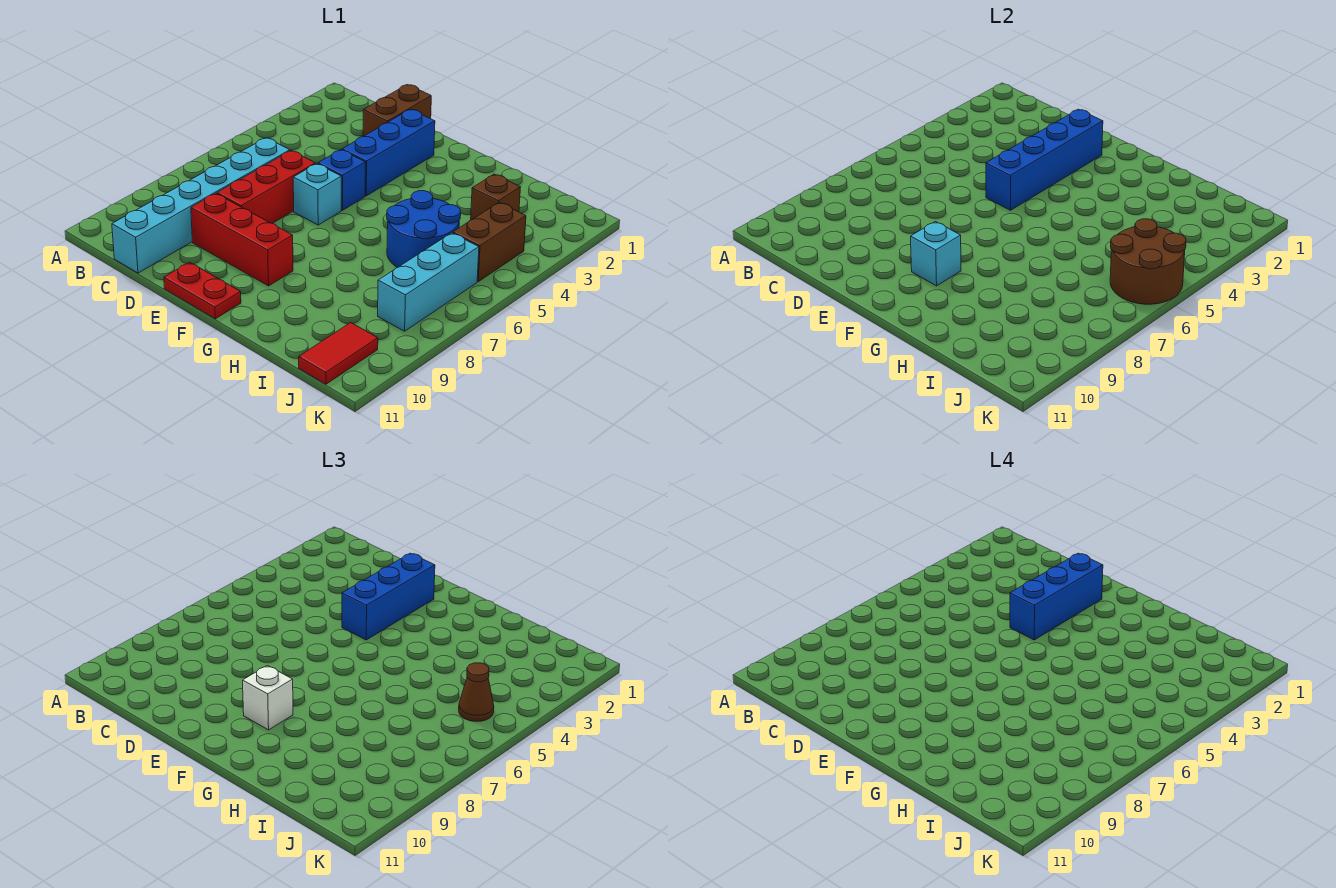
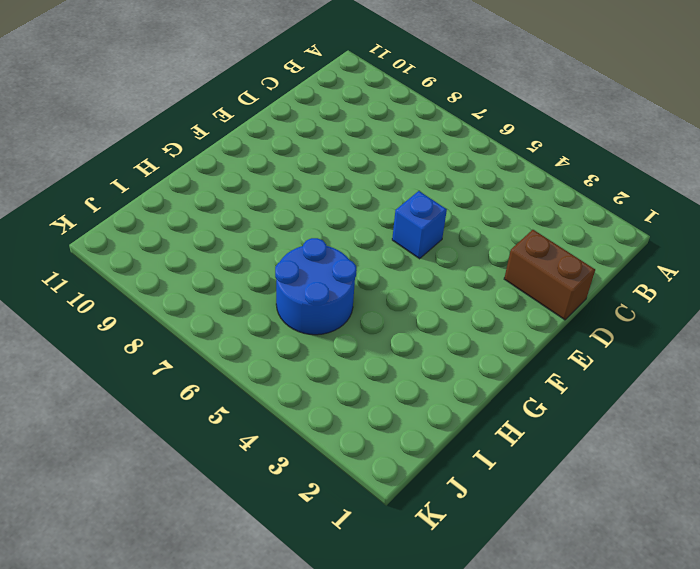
none -> cyan 1x6 brick [112,138,290,273]
none -> red 1x3 brick [217,151,315,223]
none -> red 1x3 brick [191,193,293,286]

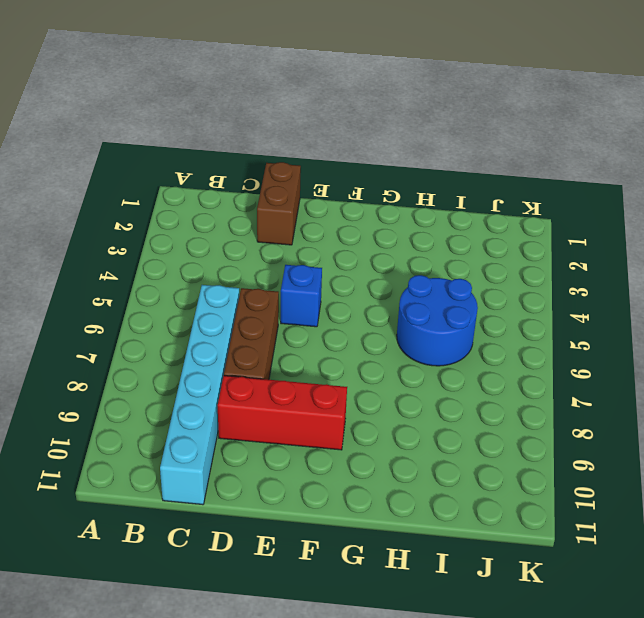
brown 1x3 brick [224,288,279,380] -> red 1x3 brick [217,151,315,223]
none -> blue 1x3 brick [342,109,435,196]
none -> cyan 1x1 brick [293,164,341,225]
none -> red 1x2 plate [164,262,241,319]

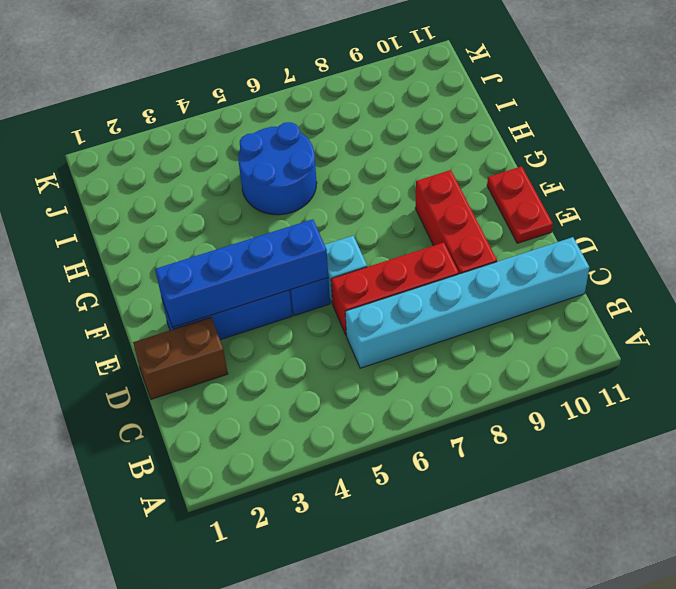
none -> brown 1x1 brick [471,174,520,220]
none -> brown 1x2 brick [453,203,526,282]
none -> cyan 1x3 brick [378,233,479,331]

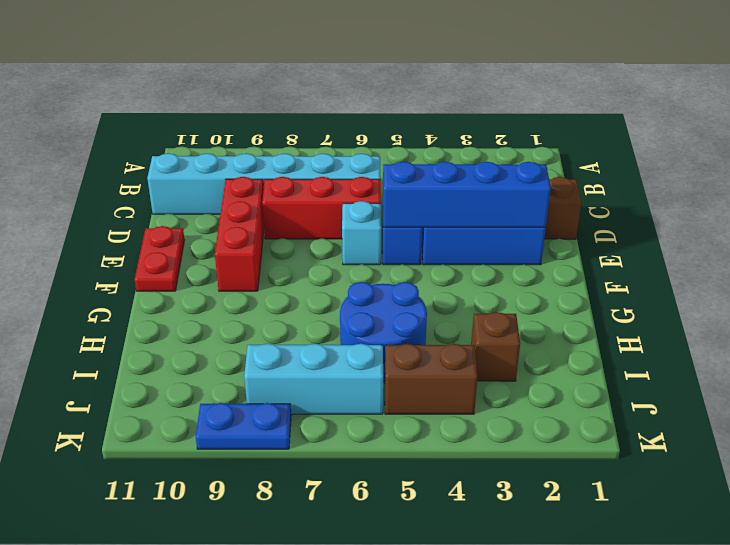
blue 1x2 plate [196,403,291,449] -> none
none -> red 1x2 tile [299,323,378,384]
none -> cyan 1x1 brick [911,221,961,286]
none -> brown 2x2 round brick [1110,219,1186,304]

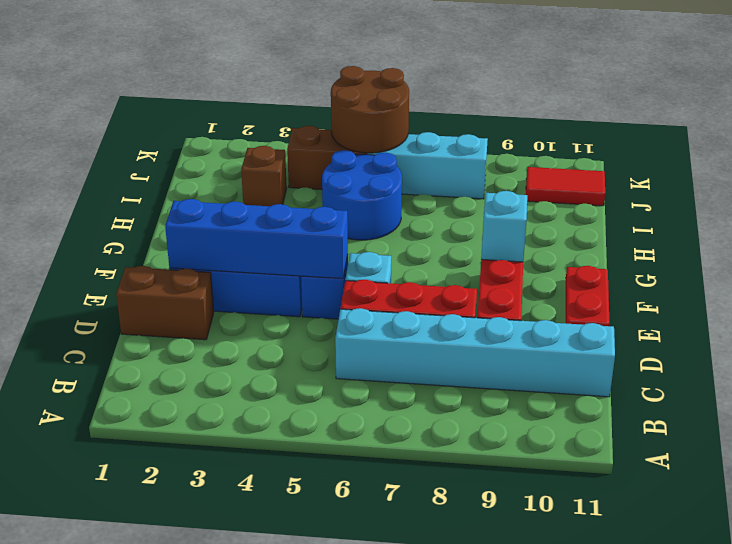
none -> blue 1x3 brick [342,553,435,640]
none -> white 1x1 brick [243,665,293,730]
none -> brown 1x1 cone [459,663,494,721]

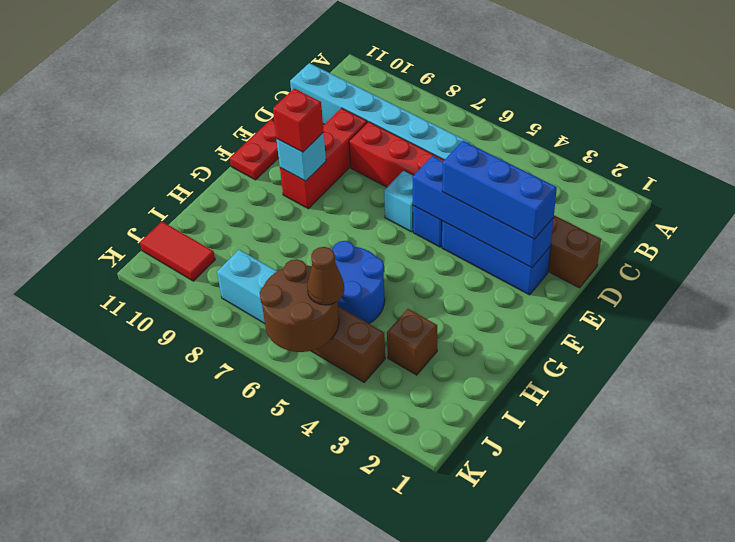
red 1x1 brick [273,88,324,152] -> white 1x1 brick [243,665,293,730]
none -> blue 1x3 brick [1010,553,1103,640]

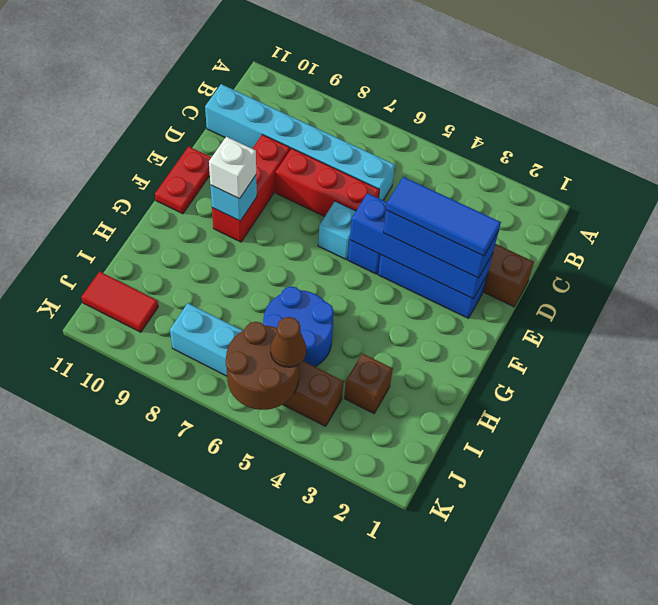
blue 1x3 tile [386,177,501,256] -> blue 1x3 brick [1010,553,1103,640]

